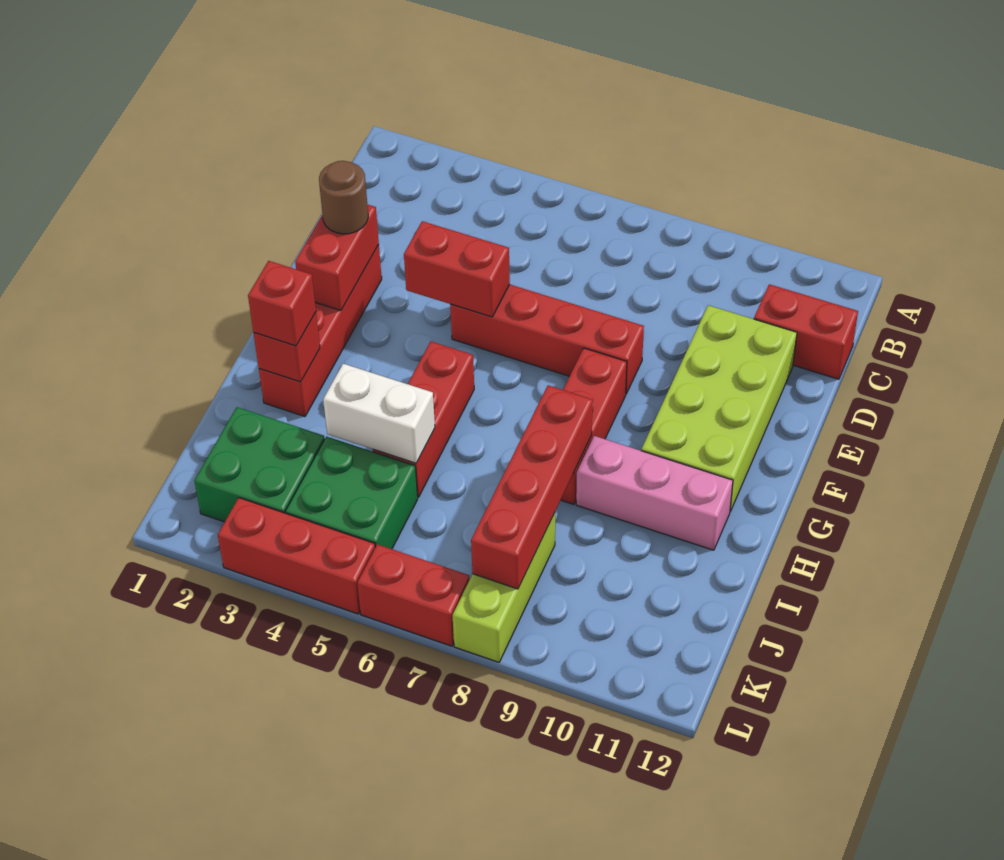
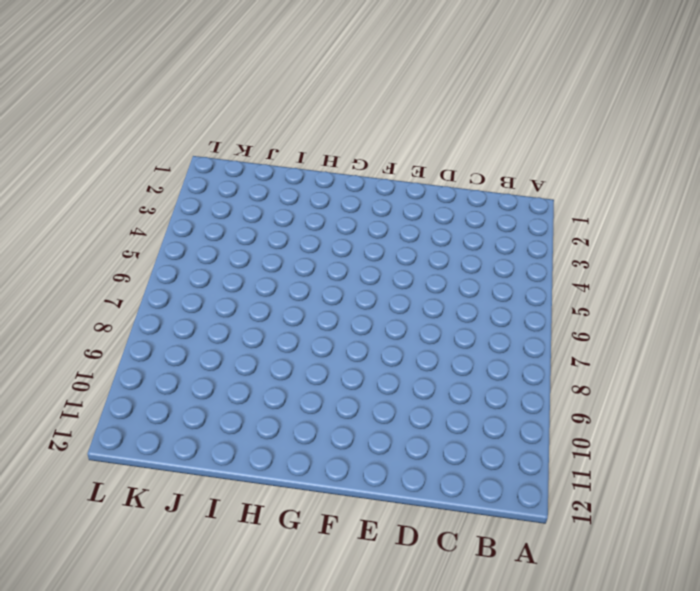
none -> red 1x2 brick [754,284,858,379]
none -> lime 2x4 brick [641,305,797,512]
none -> red 1x4 brick [259,244,382,416]

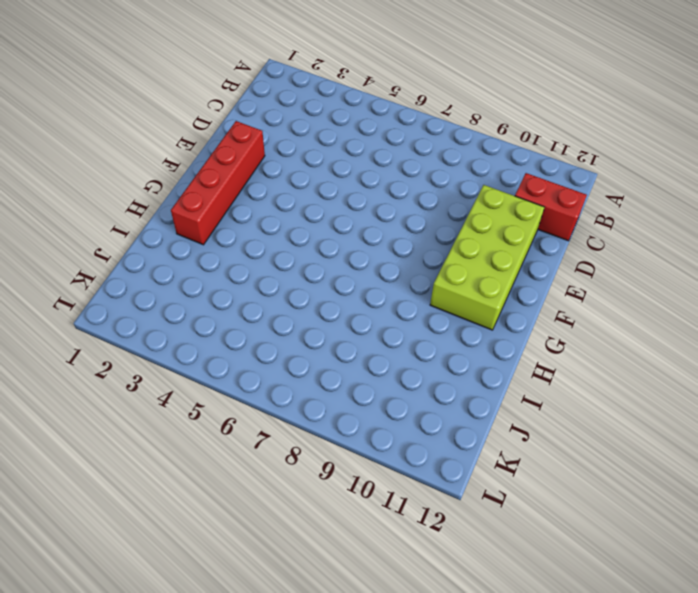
none -> red 1x4 brick [450,284,644,394]
none -> red 1x3 brick [561,348,627,504]
none -> red 1x3 brick [373,342,474,497]

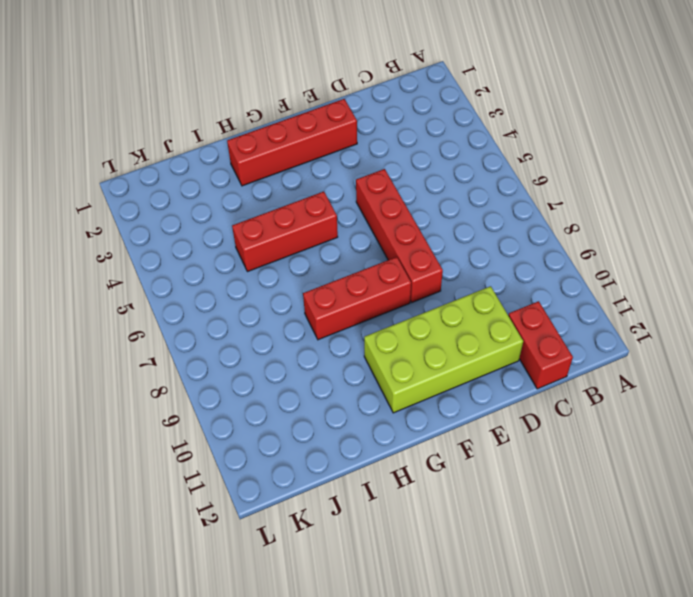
none -> pink 1x3 brick [576,436,733,550]
none -> green 2x2 brick [194,407,325,522]
none -> green 2x2 brick [285,437,418,549]

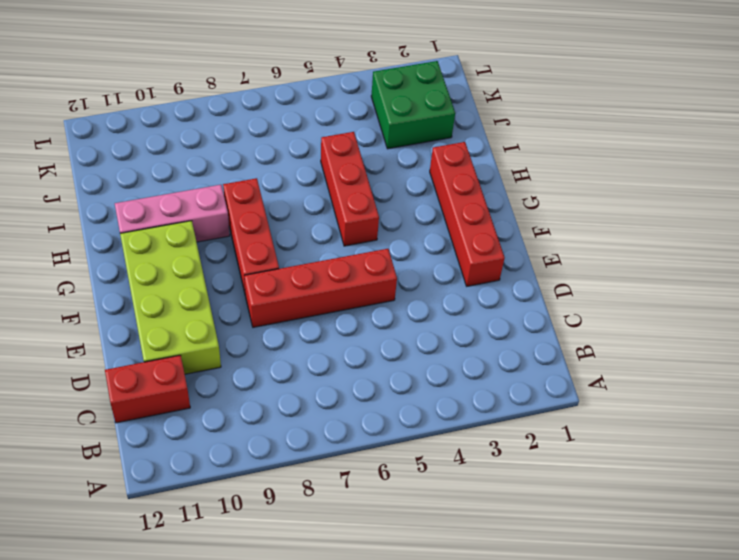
none -> green 2x2 brick [285,437,418,549]
none -> lime 1x3 brick [453,513,555,662]
none -> red 1x3 brick [218,498,375,614]

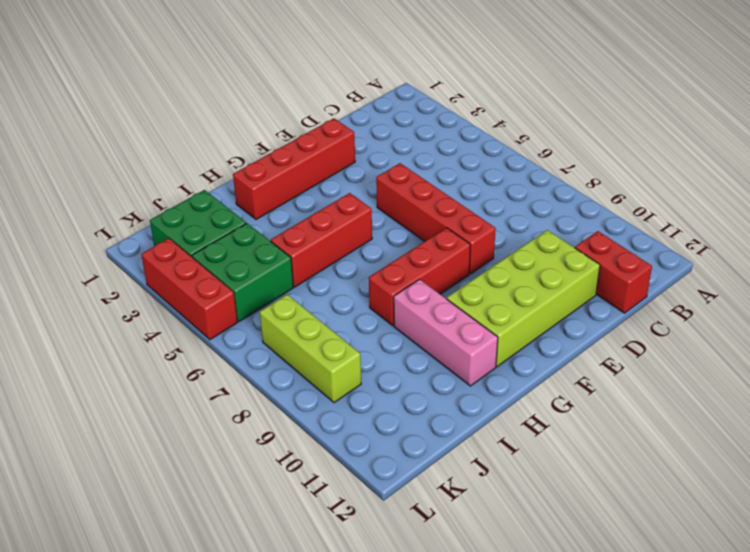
lime 1x3 brick [260,294,361,403] -> lime 1x3 brick turned to [453,513,555,662]
none -> red 1x2 brick [357,544,469,646]
none -> red 1x2 brick [295,205,379,310]
none -> red 1x2 brick [404,221,510,317]

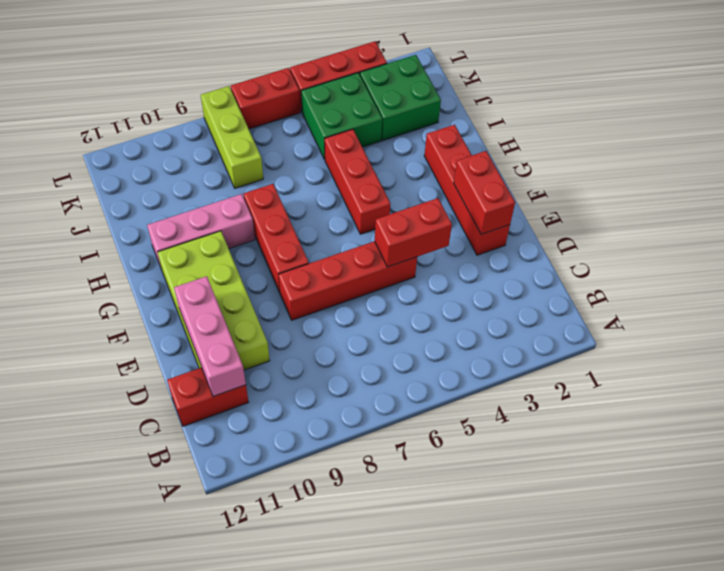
pink 1x3 brick [174,276,246,396] -> none
none -> red 1x1 brick [254,313,320,382]
none -> red 1x4 brick [471,385,593,589]
none -> white 1x2 brick [323,364,435,463]

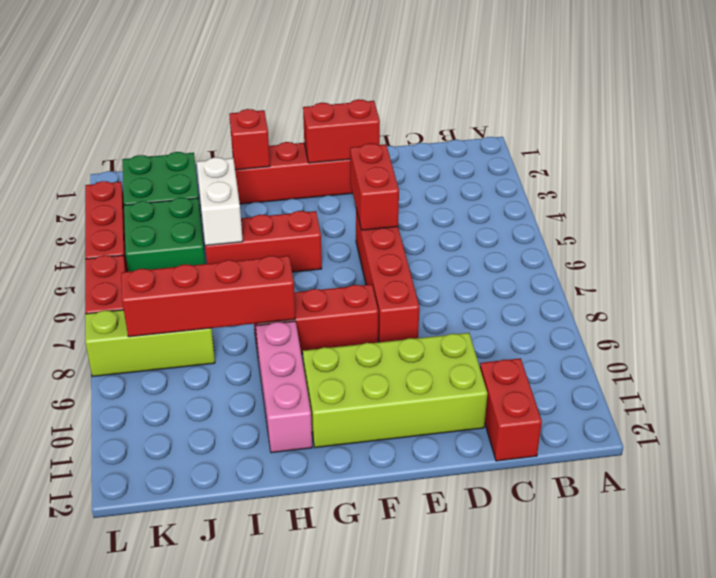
none -> brown 1x1 round brick [319,161,368,234]
none -> red 1x1 brick [248,261,316,346]

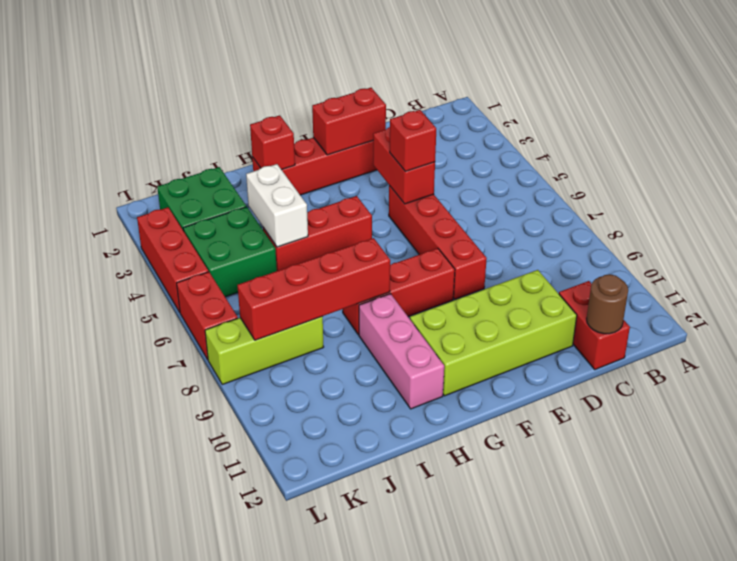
brown 1x1 round brick [587,274,628,334] -> brown 1x1 round brick moved to [319,161,368,234]
red 1x1 brick [390,110,436,172] -> red 1x1 brick moved to [248,261,316,346]

